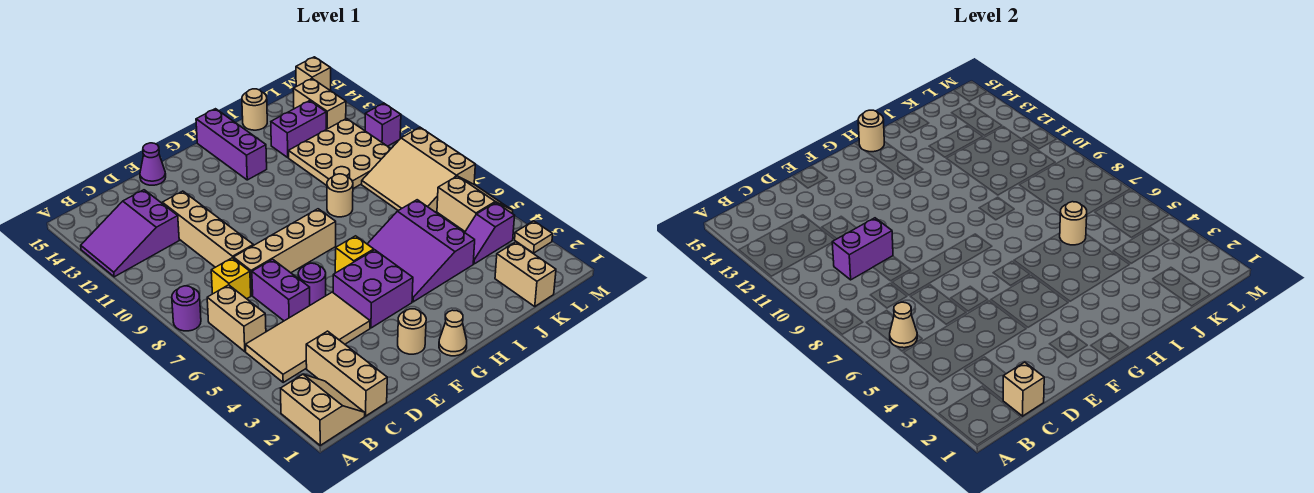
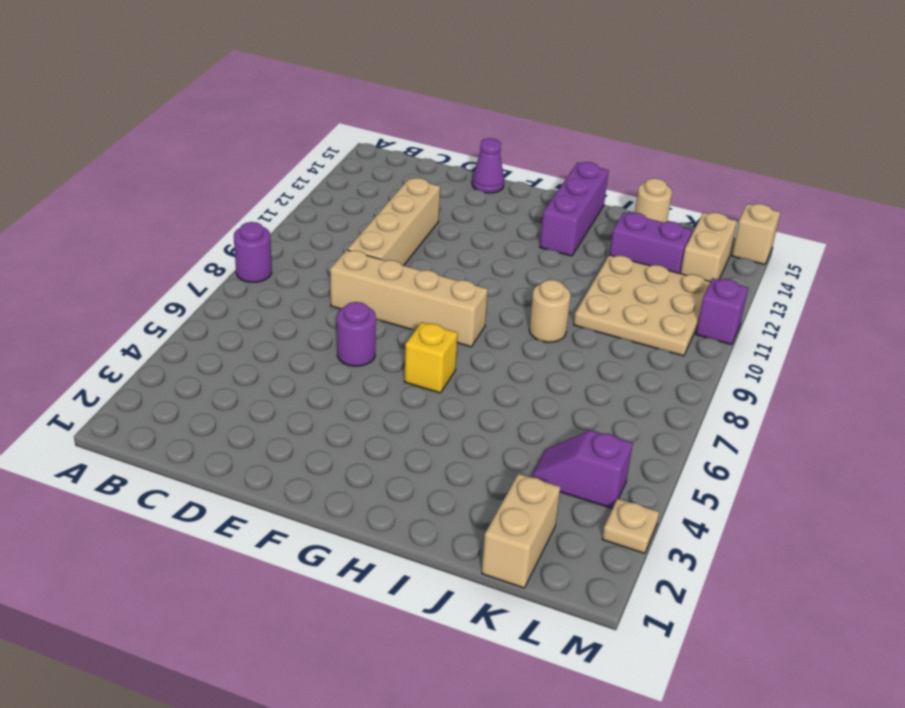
none -> tan 2x2 slope [281,374,365,445]
none -> purple 2x3 slope [81,190,179,277]
none -> tan 2x4 tile [246,292,370,382]
none -> tan 1x2 brick [207,285,266,352]

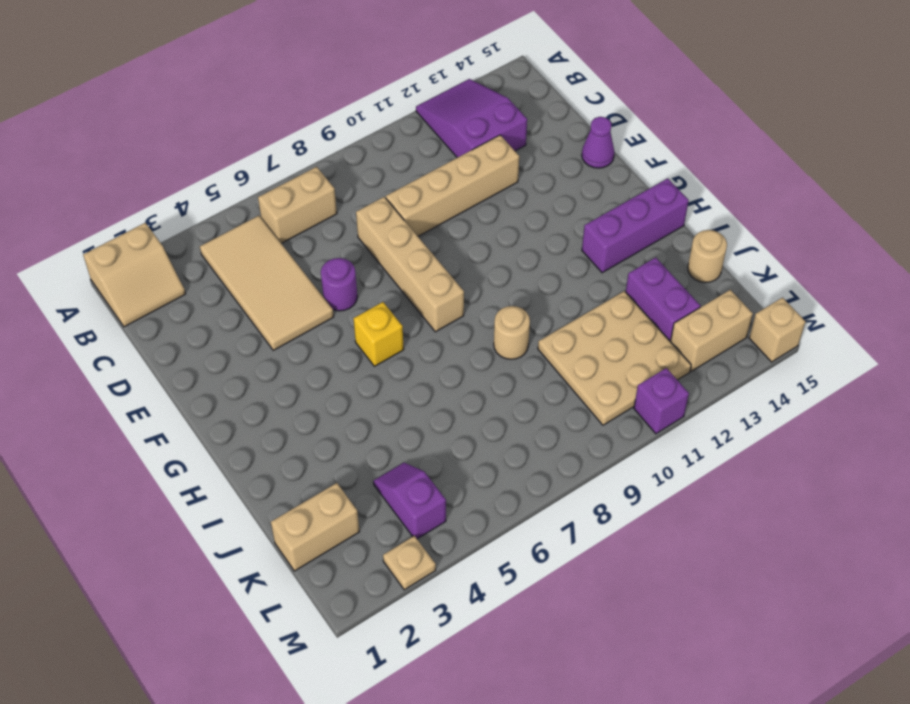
none -> purple 1x1 round brick [172,286,201,331]
none -> tan 1x3 brick [306,331,387,416]
none -> yellow 1x1 brick [211,258,251,299]
none -> purple 1x2 brick [252,259,310,321]

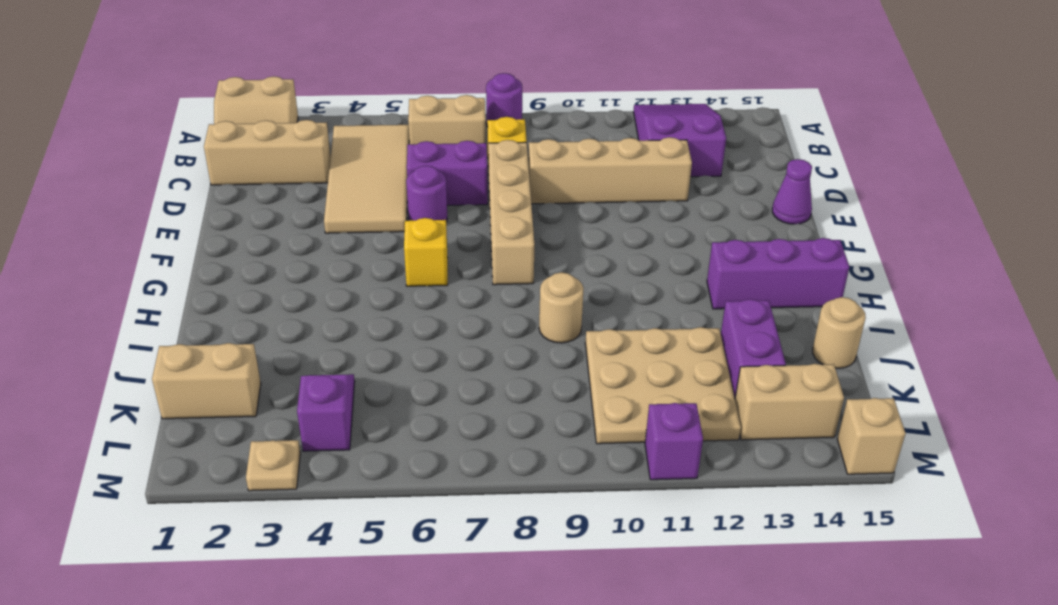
none -> tan 1x1 round brick [398,309,426,354]
none -> purple 2x2 brick [333,250,413,328]
none -> tan 1x1 cone [439,310,467,356]
none -> purple 3x3 slope [368,200,475,302]

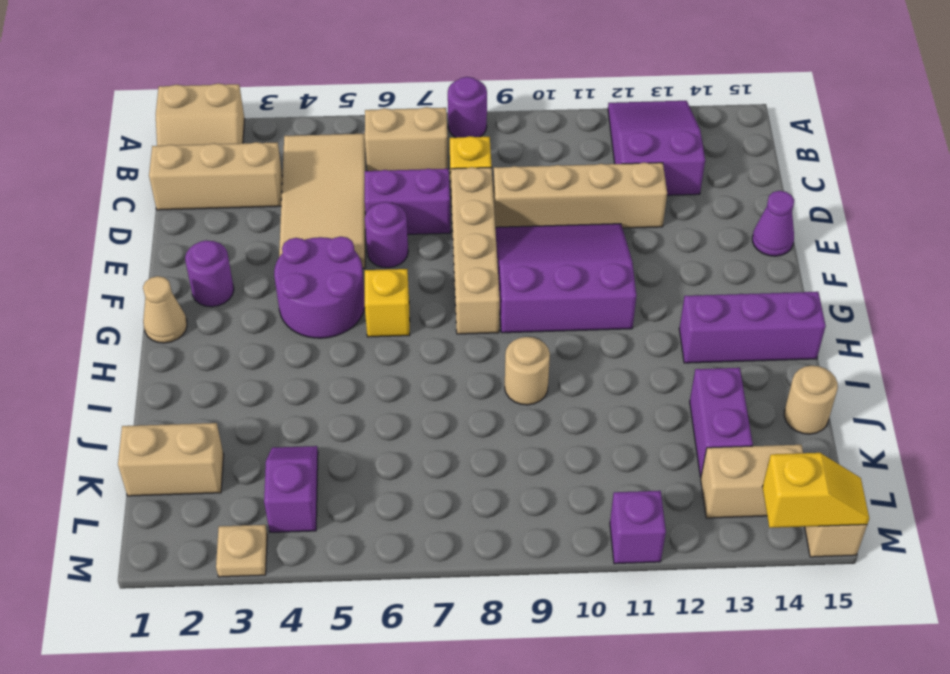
purple 3x3 slope [495,224,636,333] -> purple 3x3 slope moved to [368,200,475,302]
purple 1x1 round brick [185,240,234,307] -> tan 1x1 round brick [398,309,426,354]
purple 2x2 round brick [274,237,365,338] -> purple 2x2 brick [333,250,413,328]
yellow 1x2 slope [762,453,869,528] -> none
none -> tan 3x3 plate [288,119,391,189]
none -> tan 3x3 slope [362,128,475,212]
none -> tan 2x2 slope [437,176,513,231]
none -> tan 1x1 cone [890,302,917,348]

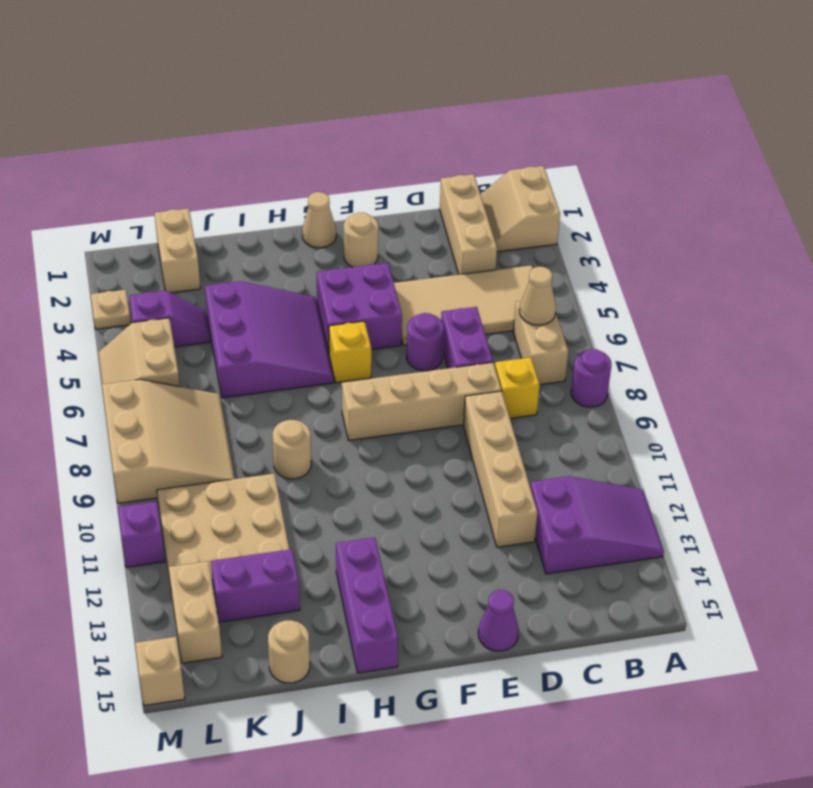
none -> tan 1x1 brick [1003,362,1044,416]
none -> purple 1x2 brick [832,218,893,280]
none -> tan 1x1 round brick [858,110,884,152]
none -> tan 1x1 round brick [1060,202,1087,245]

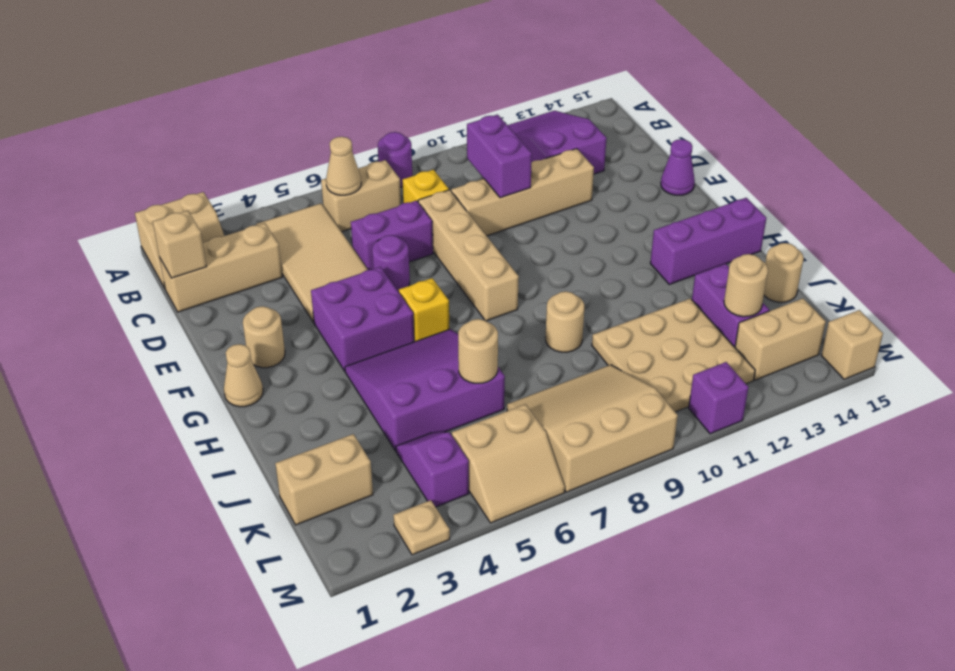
tan 1x1 round brick [724,254,768,317] -> tan 1x1 round brick moved to [858,110,884,152]

